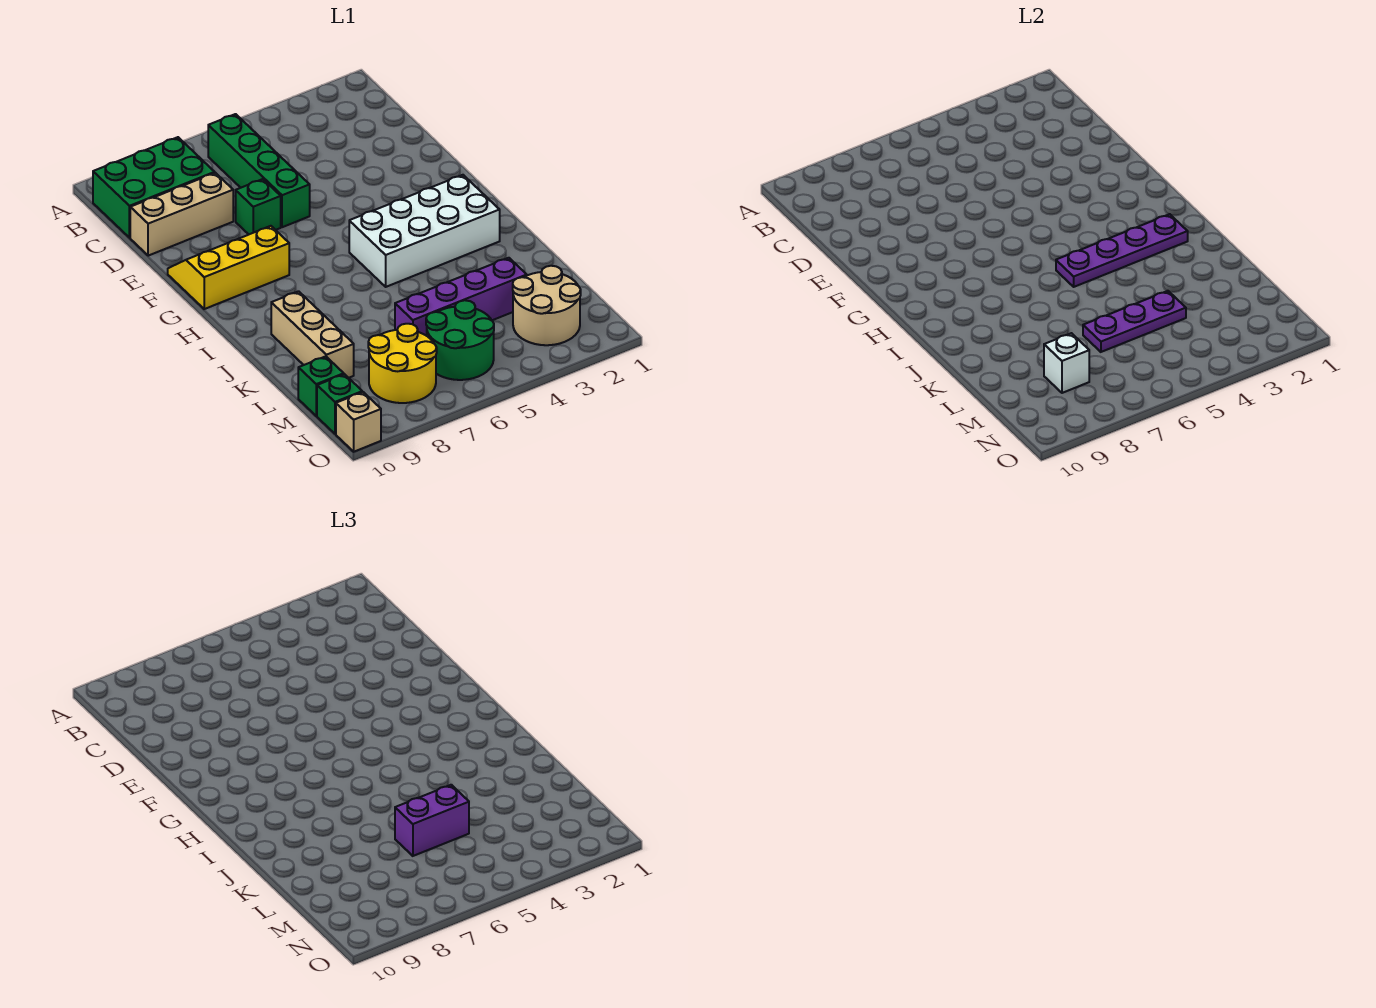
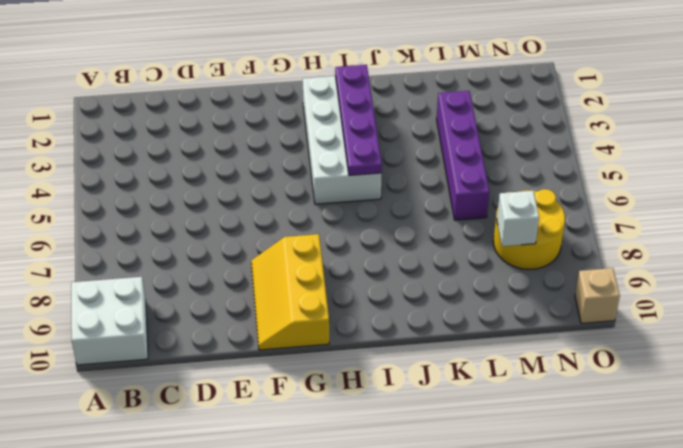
white 2x2 brick [71,277,148,365] -> green 2x3 brick [93,137,215,238]
none -> green 1x4 brick [208,114,310,227]
none -> tan 1x3 brick [130,173,233,256]
none -> green 1x1 brick [236,179,281,234]

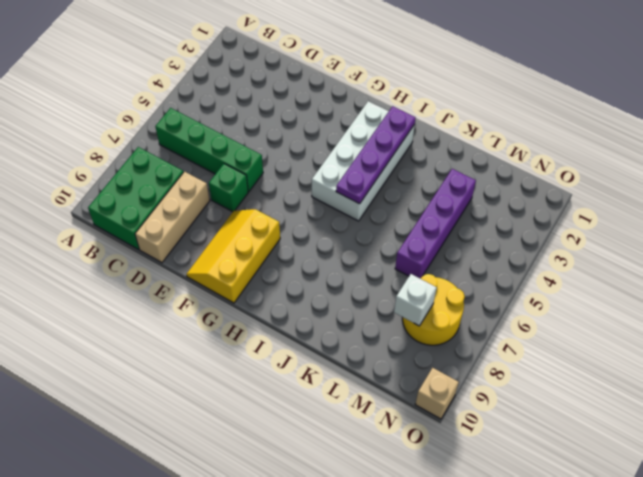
none -> tan 1x3 brick [271,291,354,378]
none -> tan 2x2 round brick [513,266,581,345]
none -> green 2x2 round brick [426,300,494,380]

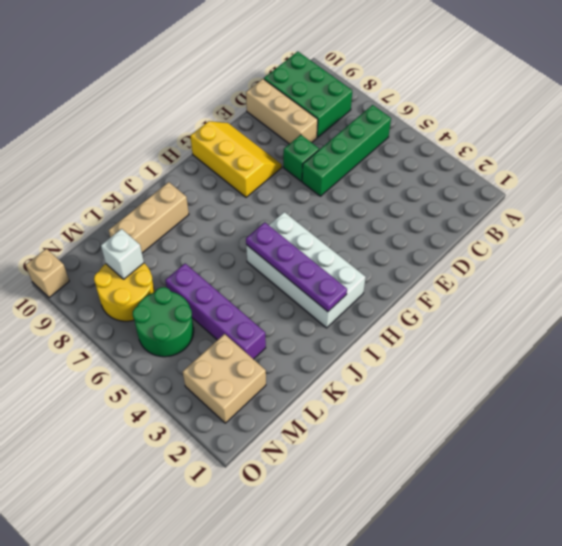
tan 2x2 brick [183,334,266,423] -> tan 2x2 round brick [513,266,581,345]
none -> green 1x1 brick [298,356,344,416]
none -> green 1x1 brick [317,374,362,434]
none -> purple 1x3 plate [1083,291,1186,352]

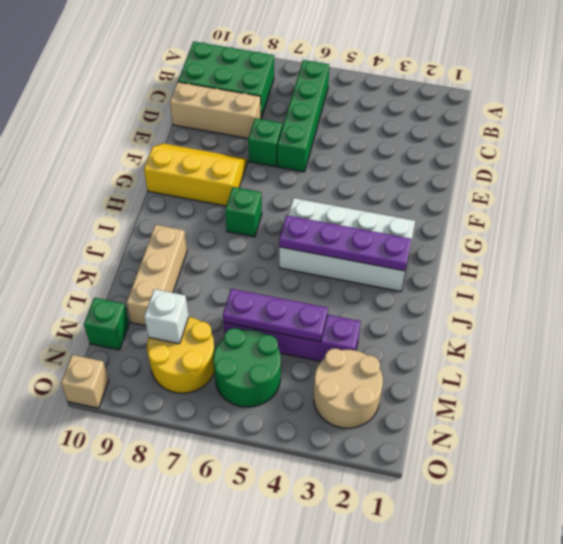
green 1x1 brick [225,187,262,237] -> green 1x1 brick moved to [317,374,362,434]
none -> purple 1x2 brick [395,785,469,856]

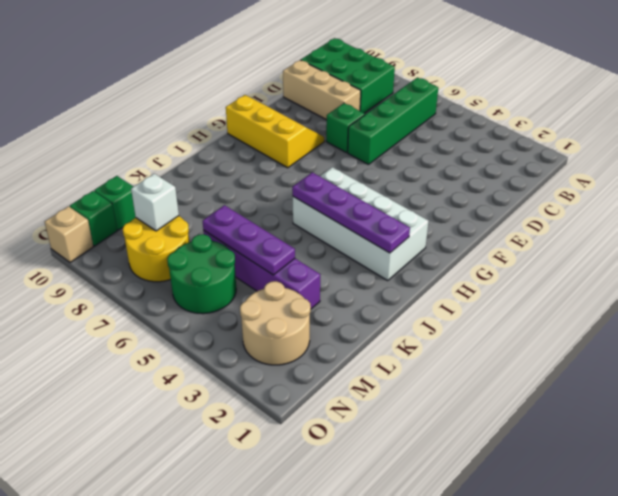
none -> tan 1x3 brick [271,291,354,378]
none -> purple 1x2 brick [395,785,469,856]

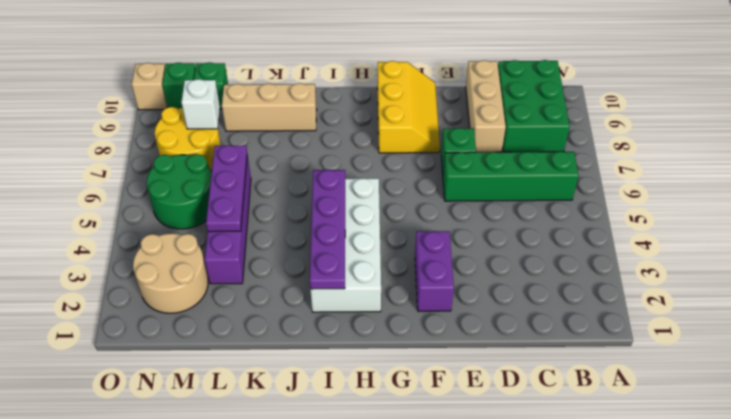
purple 1x2 brick [415,231,454,311] -> purple 1x2 brick moved to [395,785,469,856]

